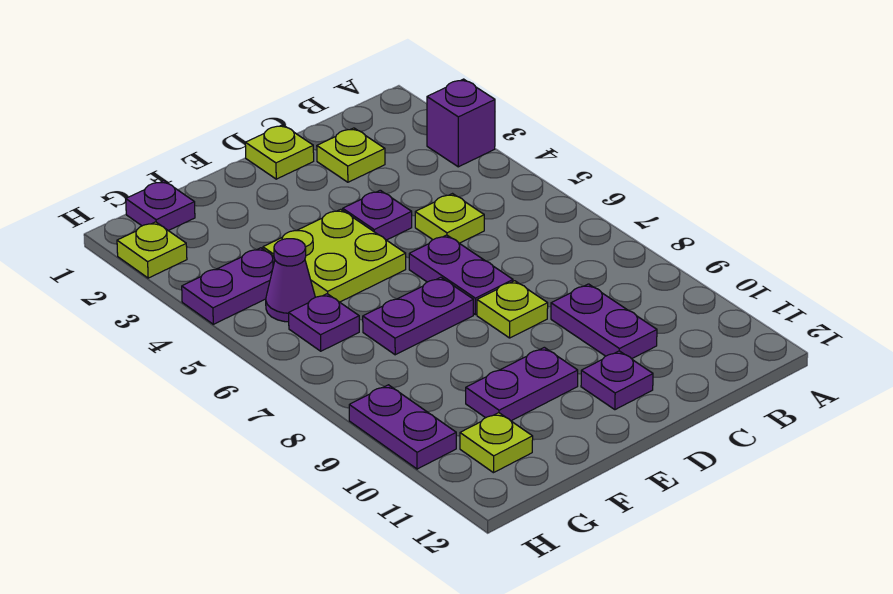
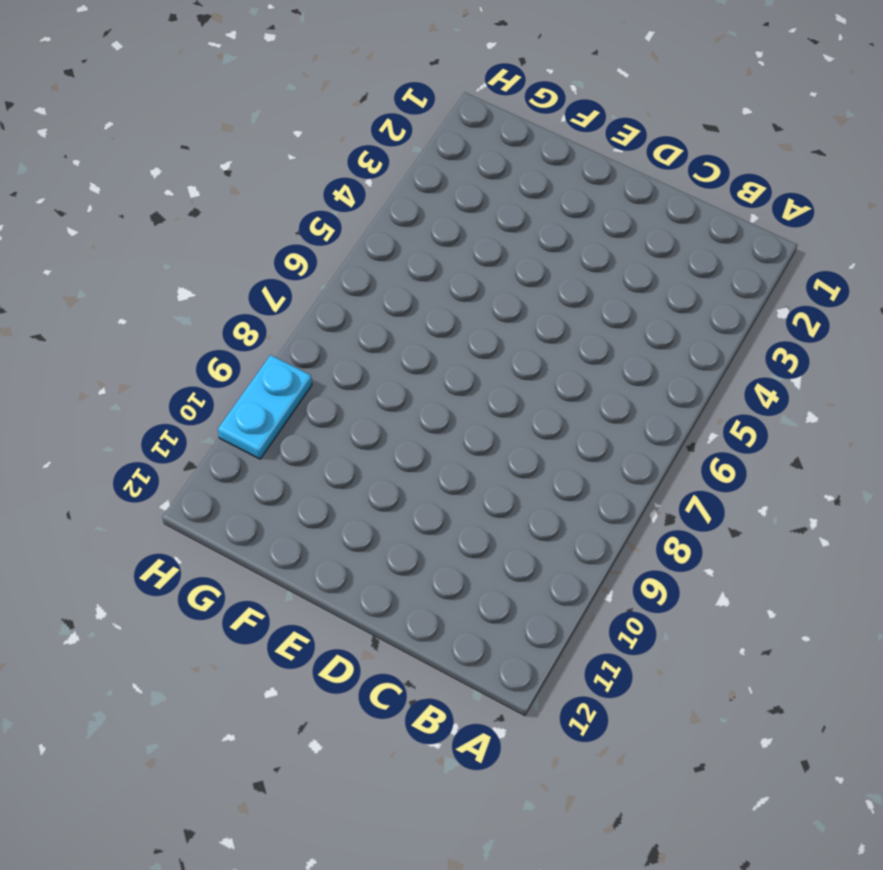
cyan 1x2 plate [218,355,312,459] -> purple 1x2 plate [349,385,456,469]
none -> purple 1x1 brick [427,79,495,167]
none -> lime 1x1 plate [317,128,385,182]
none -> lime 1x1 plate [415,194,484,243]

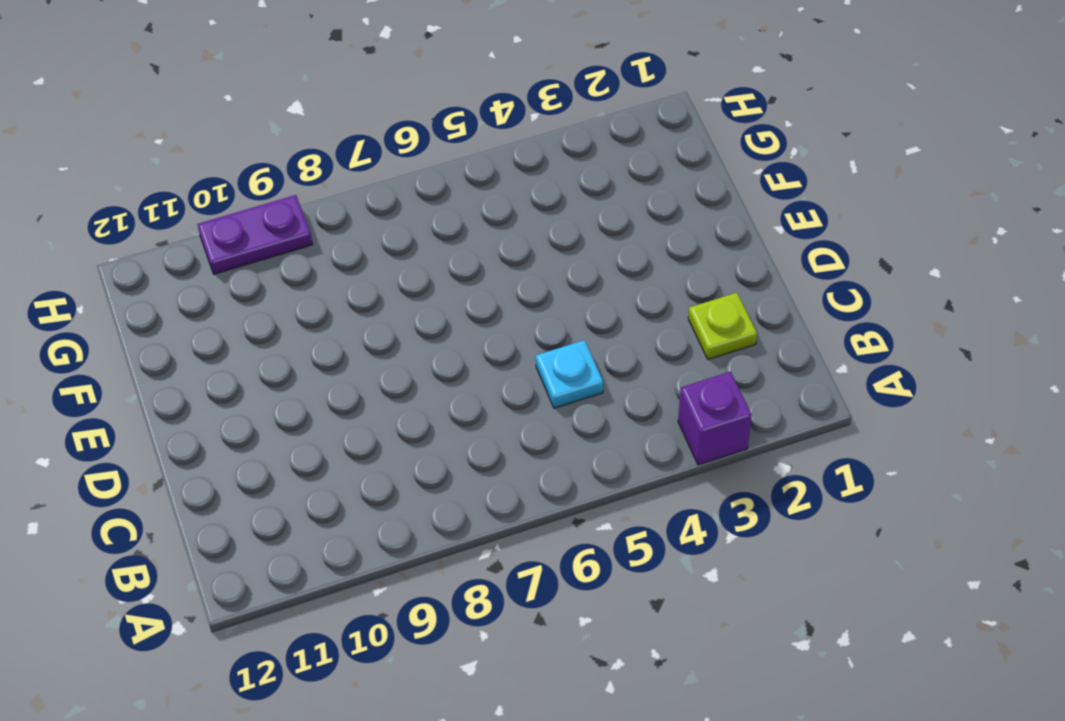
cyan 1x1 plate [536,340,603,408] -> lime 1x1 plate [415,194,484,243]
none -> purple 1x2 plate [551,284,657,359]
none -> lime 1x1 plate [245,125,314,179]
none -> purple 1x1 plate [343,190,412,240]

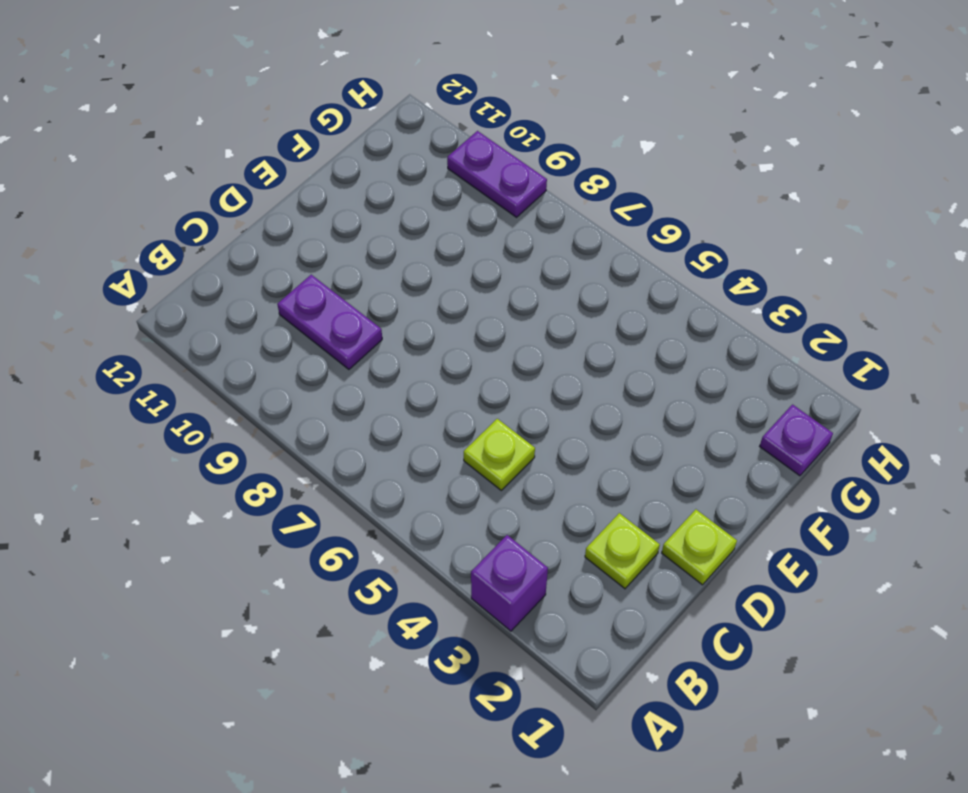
none -> purple 1x1 plate [343,190,412,240]
none -> purple 1x2 plate [409,235,513,315]
none -> lime 1x1 plate [477,281,548,338]

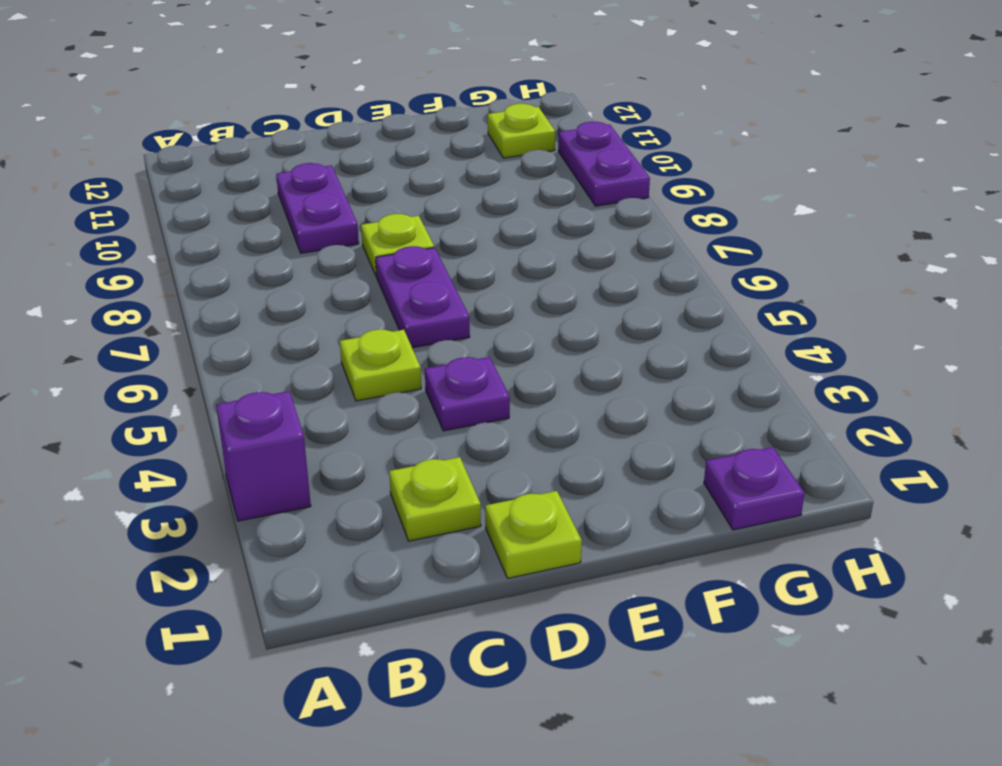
none -> purple 1x1 plate [581,351,653,410]
none -> lime 2x2 plate [263,209,406,302]
none -> purple 1x2 plate [363,277,473,355]

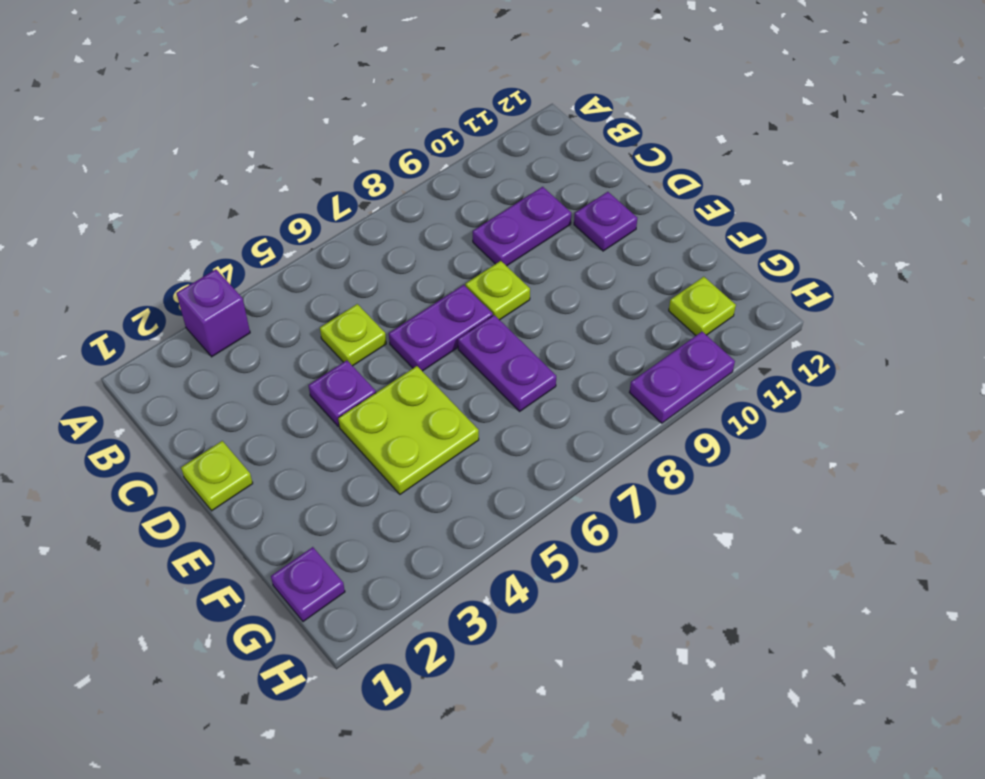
none -> lime 1x1 plate [317,128,385,182]
none -> purple 1x2 plate [466,347,578,421]
none -> purple 1x2 plate [182,248,275,324]

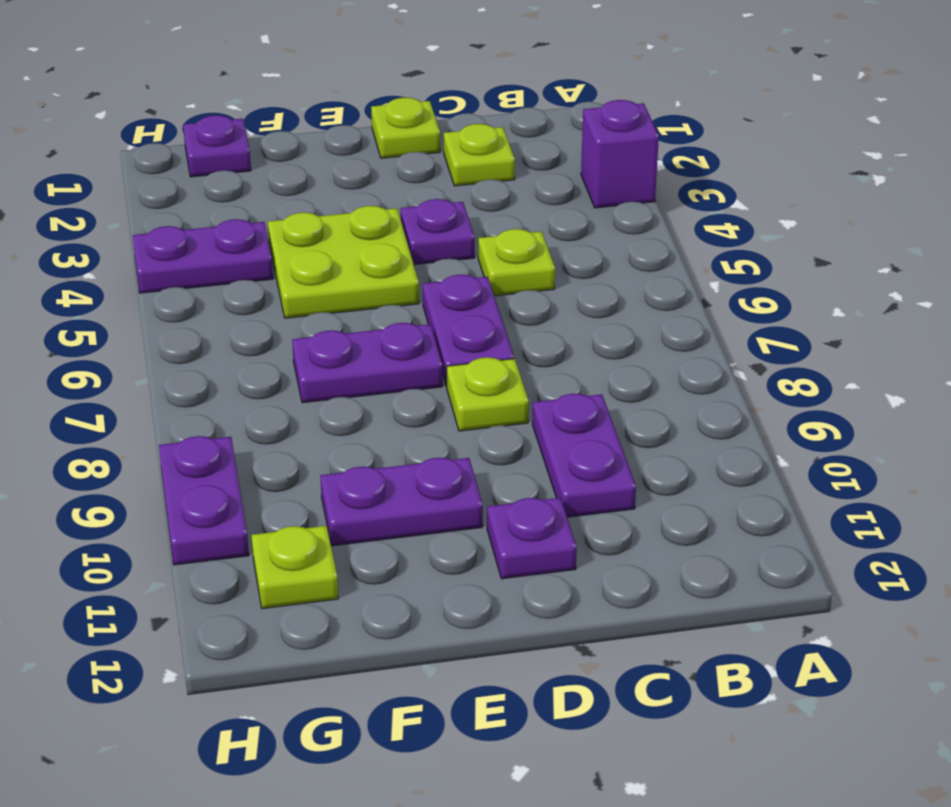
none -> purple 1x1 cone [266,239,315,322]
none -> purple 1x1 plate [289,294,359,351]
none -> lime 1x1 plate [117,222,187,278]

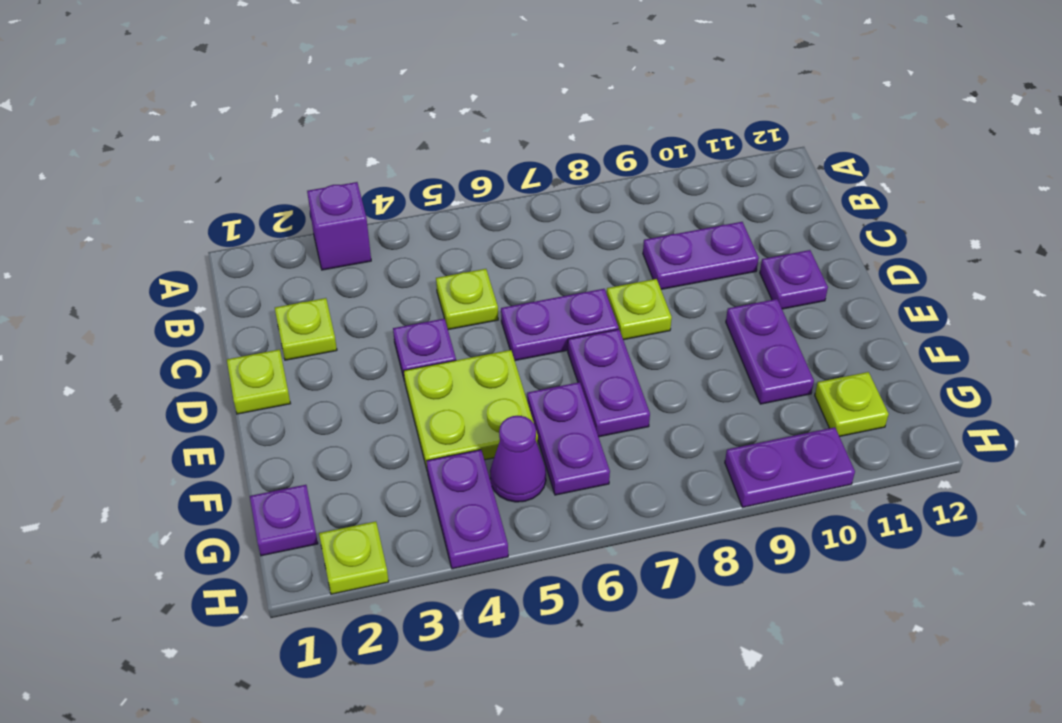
purple 1x2 plate [527,382,610,495] -> purple 1x1 plate [289,294,359,351]

